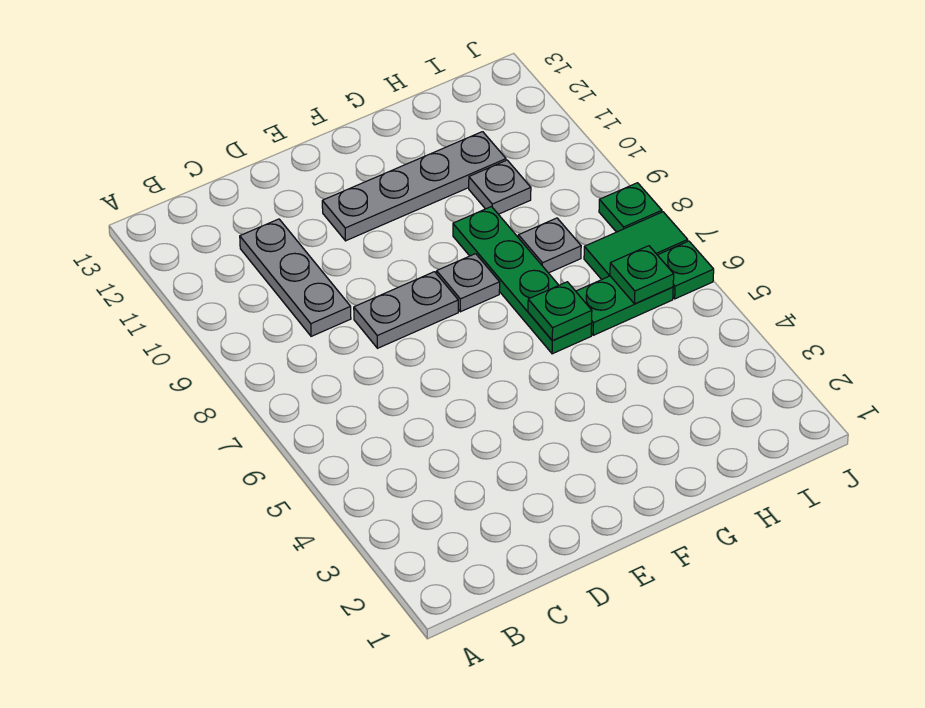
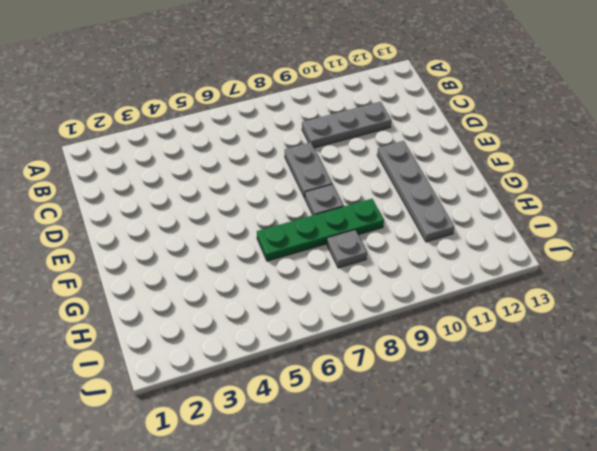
none -> green 1x2 plate [576,276,673,335]
none -> grey 1x1 plate [469,160,531,214]
none -> green 1x2 tile [584,212,688,279]

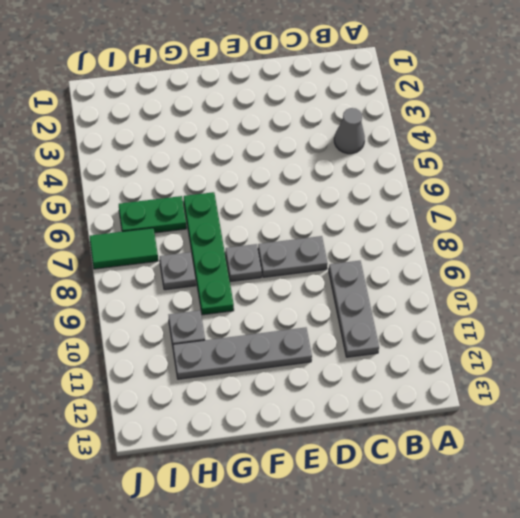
grey 1x1 cone [334,108,365,154] -> none
none -> green 1x1 plate [658,241,714,299]
none -> green 1x1 plate [599,183,662,232]
none -> green 1x1 plate [528,282,592,341]

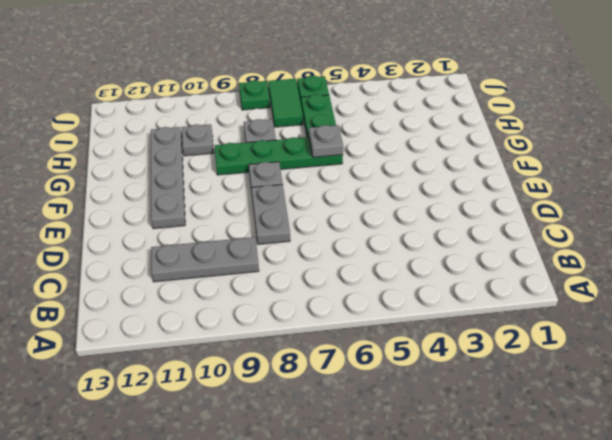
grey 1x1 plate [309,125,343,157] -> green 1x1 plate [528,282,592,341]
none -> green 1x1 plate [610,246,674,304]

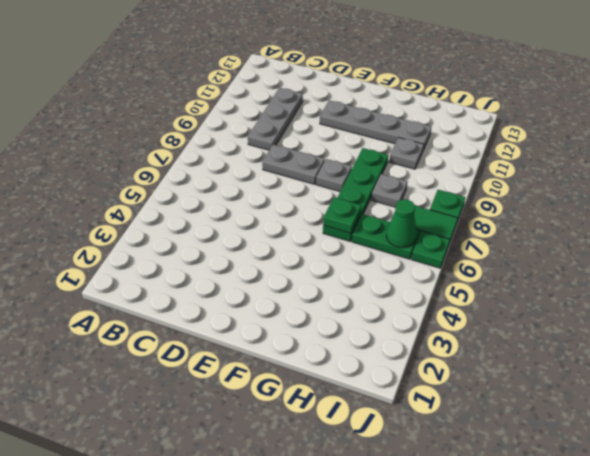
green 1x1 cone [386,199,417,248] -> green 1x1 plate [610,246,674,304]

